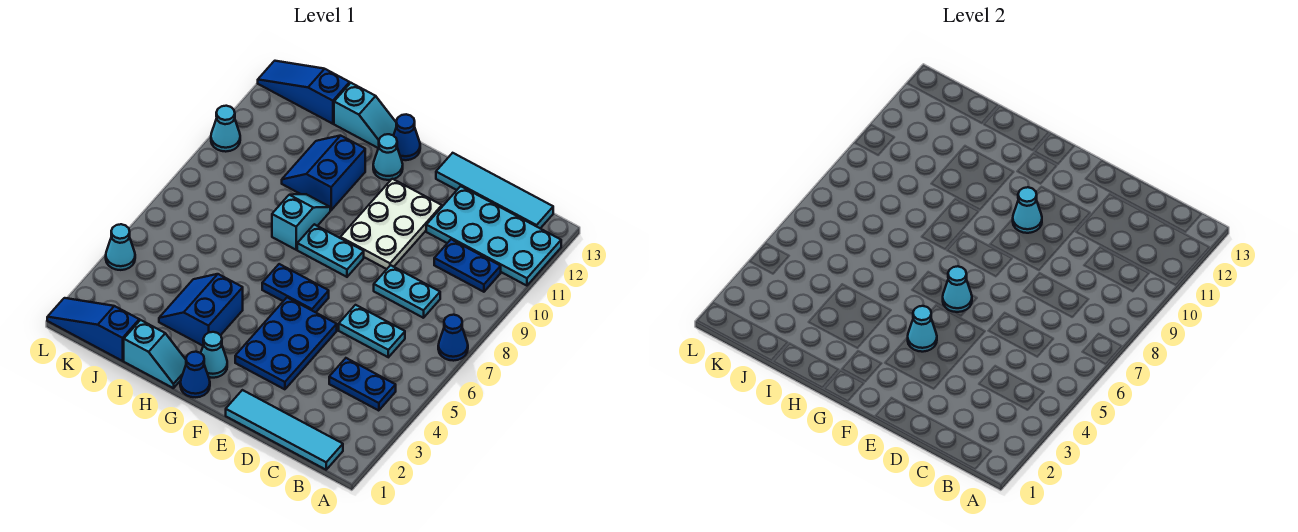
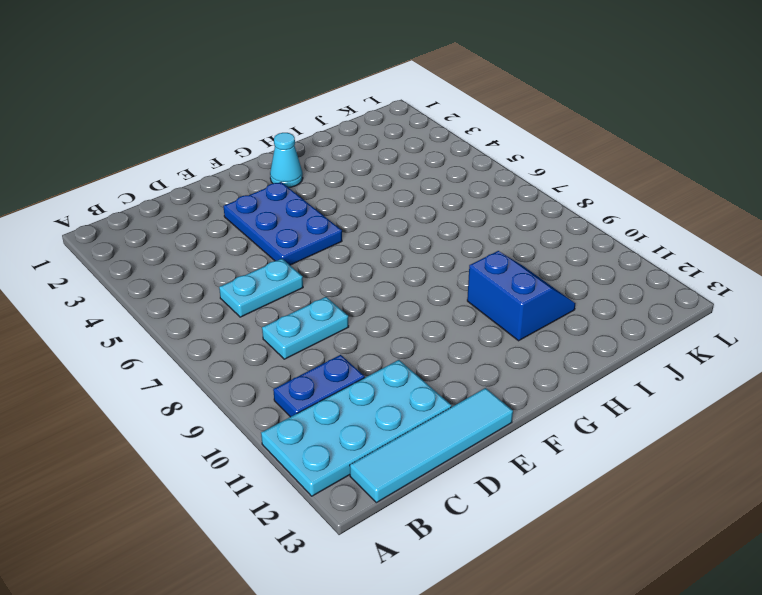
none -> blue 1x1 cone [438,315,468,361]
none -> cyan 1x4 tile [226,390,343,470]
none -> blue 1x2 plate [329,358,396,411]

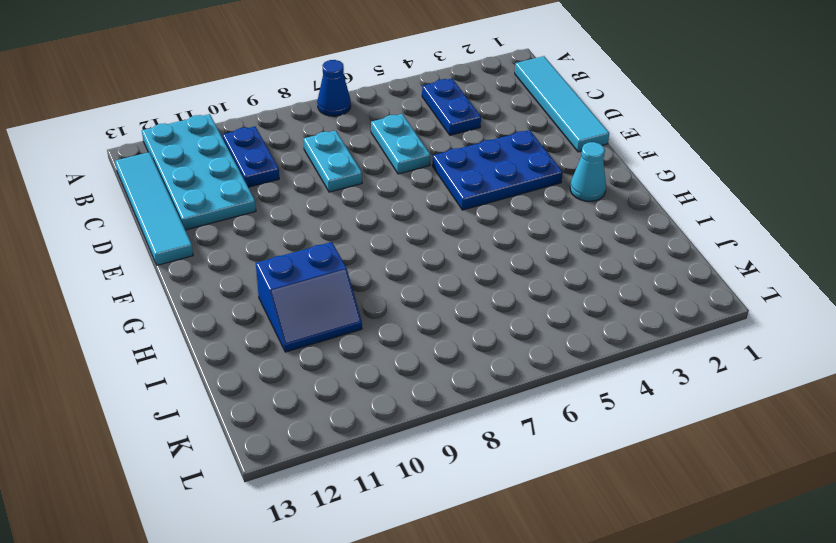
none -> white 2x3 plate [340,179,442,269]
none -> blue 1x2 plate [262,264,329,312]
none -> cyan 1x2 plate [297,224,364,277]

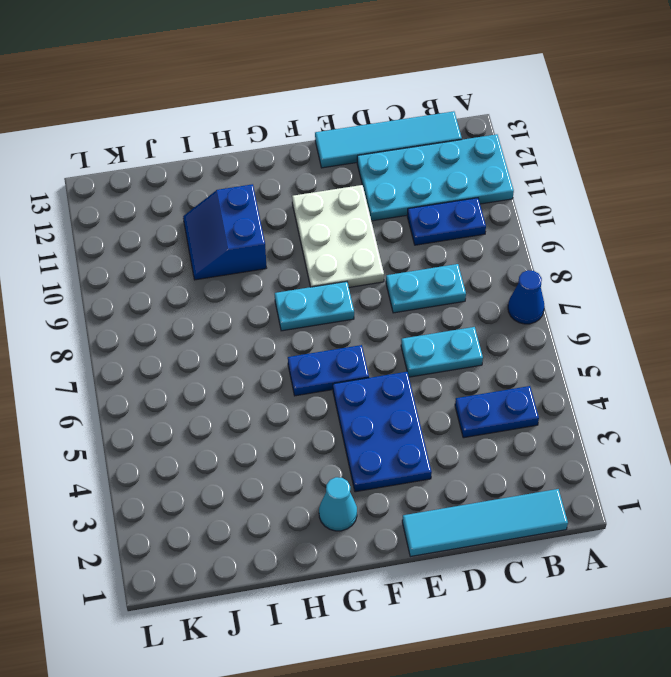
none -> blue 1x1 cone [180,352,210,397]
none -> cyan 1x1 cone [373,134,403,180]
none -> blue 1x1 cone [394,114,420,160]

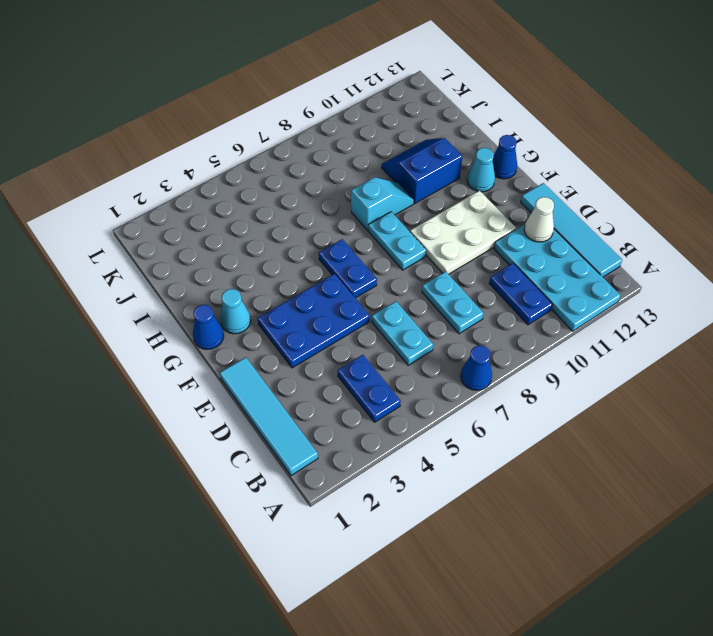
white 1x1 cone [524,197,554,242] -> none
none -> cyan 1x2 slope [124,320,186,388]
none -> blue 2x2 slope [159,274,243,346]
none -> cyan 1x2 slope [334,83,397,148]

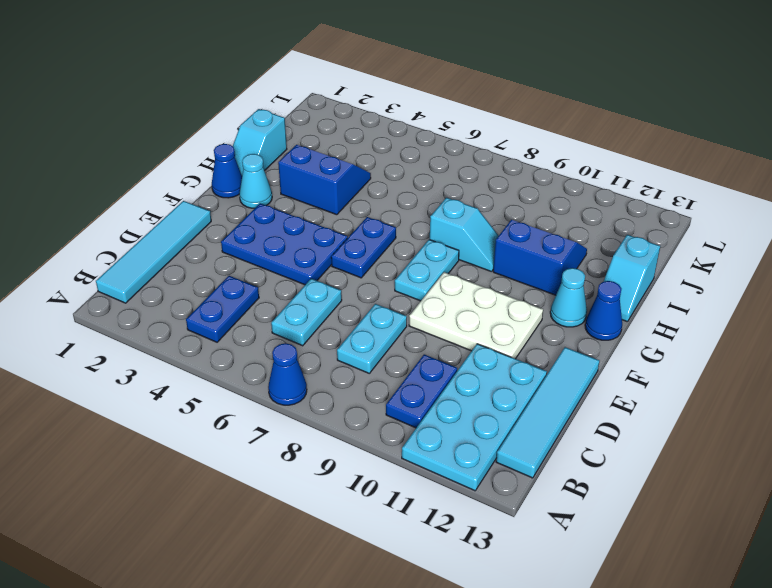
none -> blue 1x3 slope [47,298,139,361]
none -> blue 1x3 slope [258,61,350,124]
none -> cyan 1x1 cone [106,224,135,270]

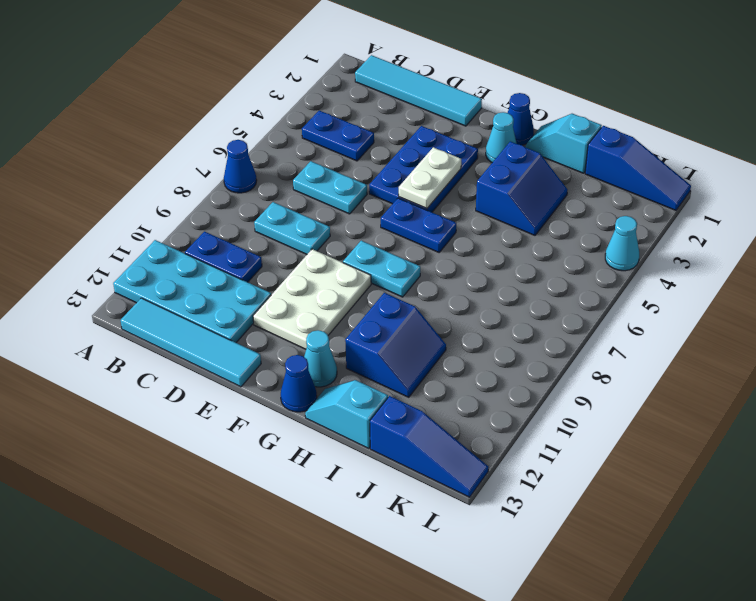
white 1x2 plate [399,147,461,209] -> cyan 1x1 cone [908,306,937,352]
none -> cyan 1x2 slope [272,194,330,250]
none -> cyan 1x1 cone [211,106,240,152]
none -> cyan 1x1 cone [943,266,972,312]

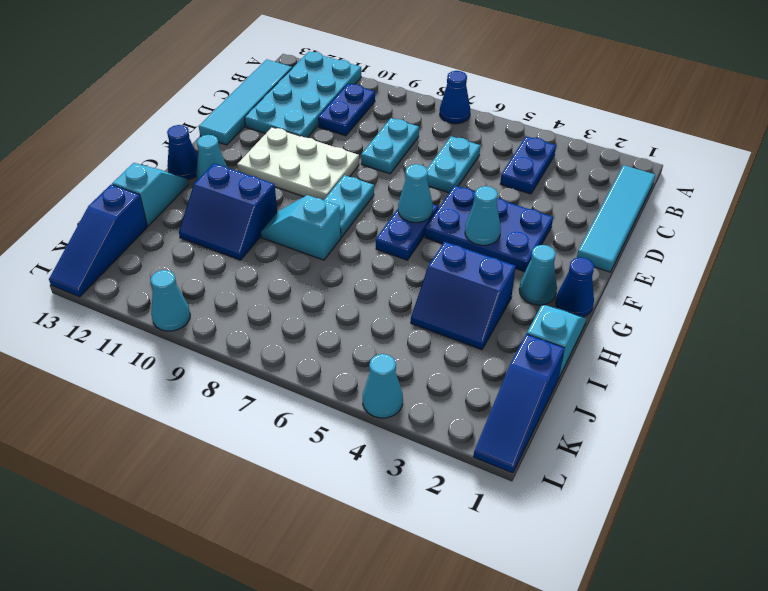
none -> cyan 1x1 cone [1013,187,1042,233]

